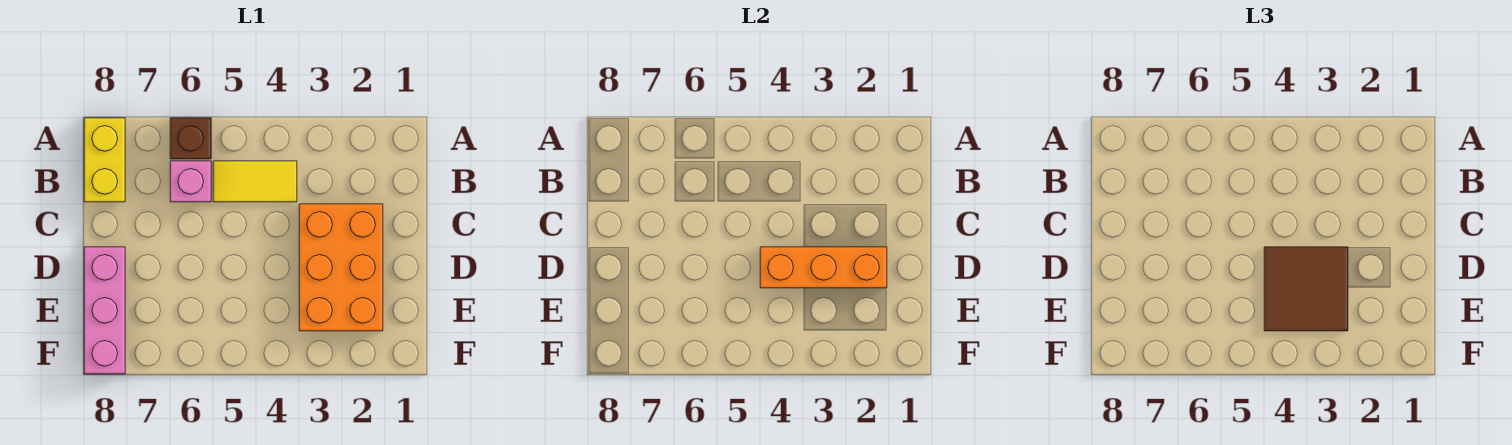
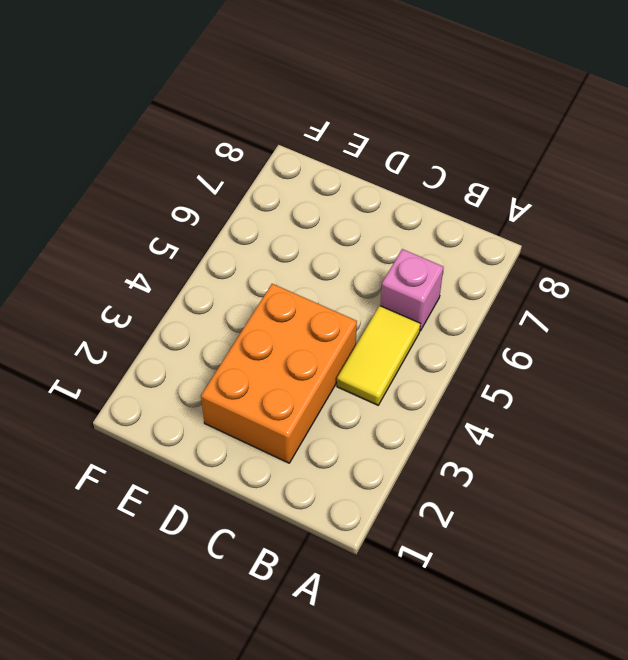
orange 2x3 brick [201,284,357,463] -> orange 2x3 brick turned to [299,204,383,331]
none -> brown 1x1 brick [170,118,211,159]
none -> yellow 1x2 brick [84,118,125,202]

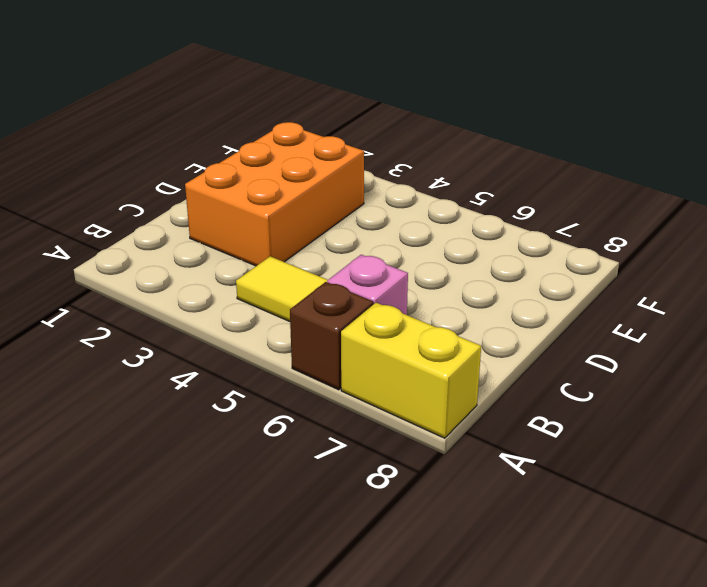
yellow 1x2 brick [341,303,481,438] -> yellow 1x2 brick turned to [84,118,125,202]
none -> pink 1x3 brick [84,247,125,374]
none -> orange 1x3 brick [760,247,887,288]

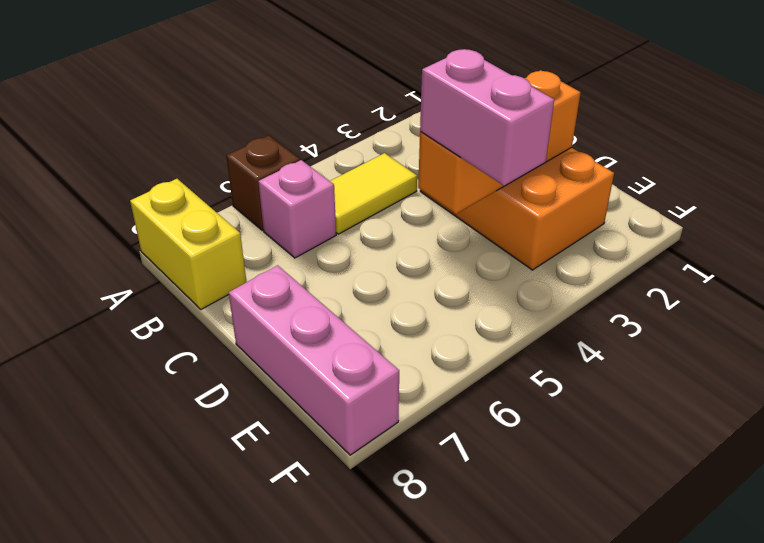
pink 1x2 brick [420,49,554,186] -> brown 2x2 tile [1264,247,1348,331]

